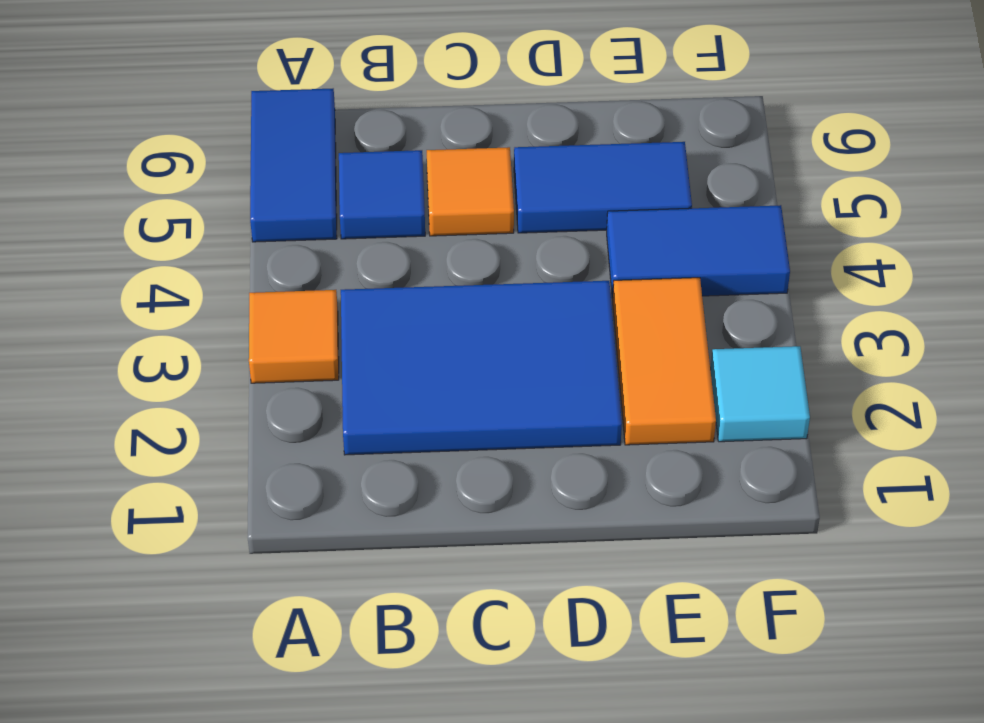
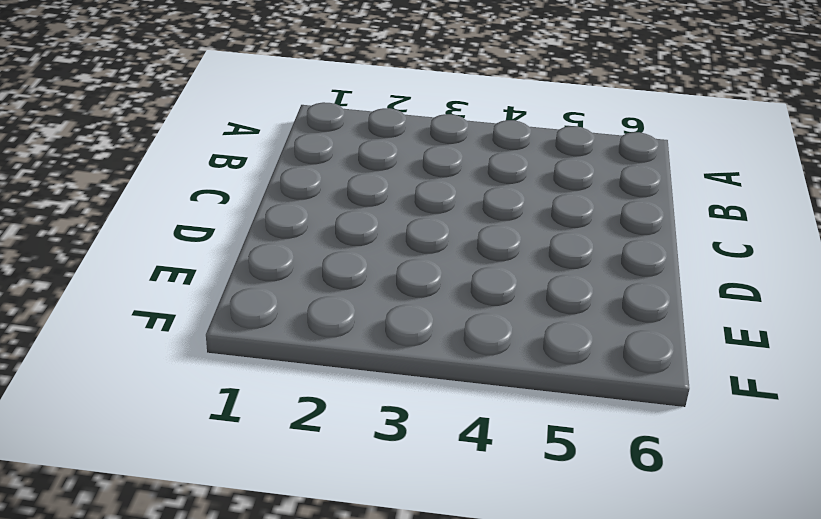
none -> orange 1x1 tile [249,290,339,383]
none -> blue 1x2 tile [250,89,337,242]

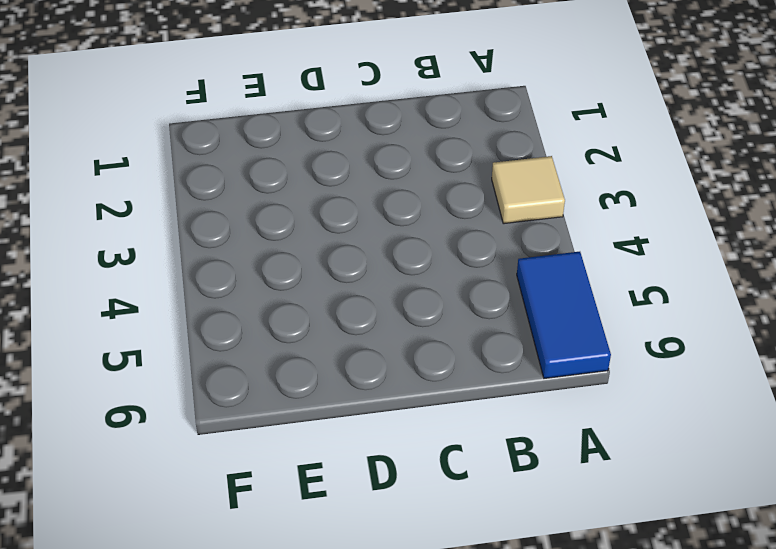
tan 1x1 tile [492,156,565,224] -> orange 1x1 tile [249,290,339,383]
none -> blue 2x3 tile [341,281,622,455]
none -> blue 1x1 tile [339,150,425,239]

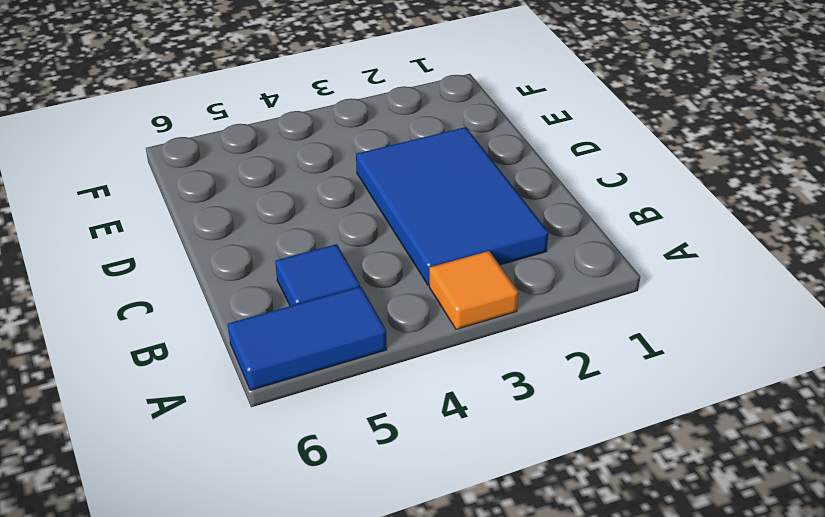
none -> orange 1x1 tile [427,147,514,236]
none -> blue 1x2 tile [514,142,692,233]

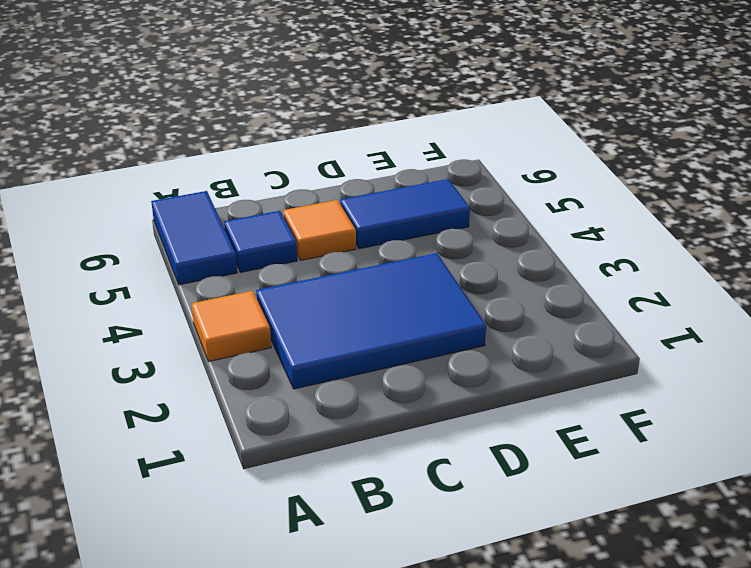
none -> orange 1x2 tile [613,278,716,445]
none -> blue 1x2 tile [607,205,790,299]

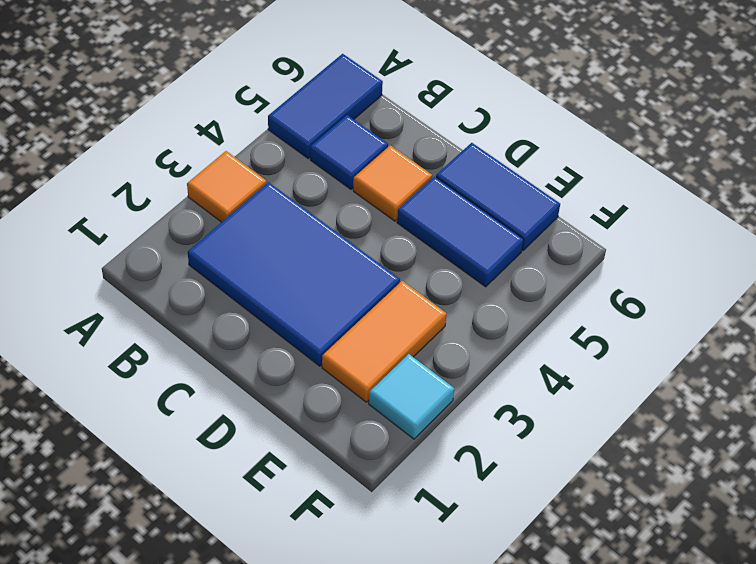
blue 1x2 tile [436,143,560,250] -> blue 1x2 tile moved to [607,205,790,299]

